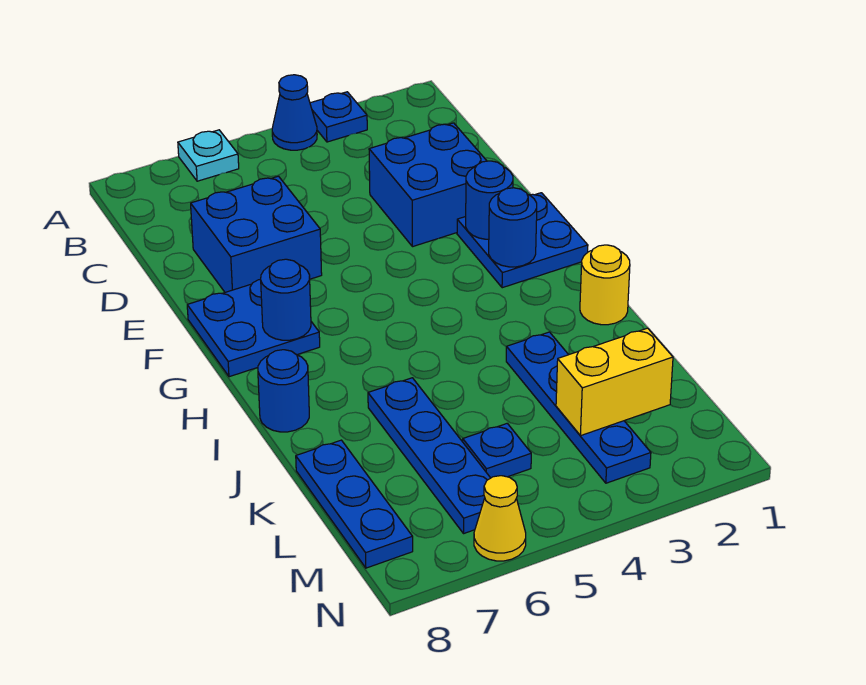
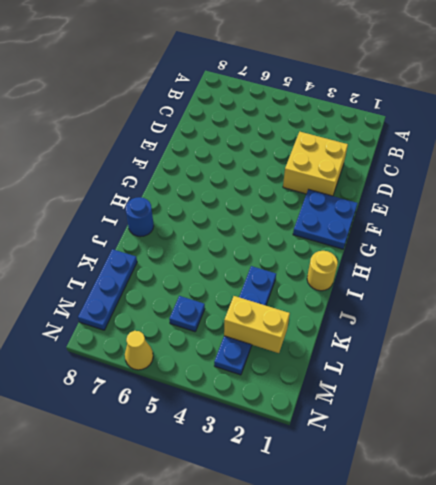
yellow 2x2 brick [283,132,348,196] -> blue 2x2 brick [369,123,487,247]
none -> blue 1x1 plate [310,92,367,142]
none -> blue 1x1 cone [272,75,317,150]
none -> cyan 1x1 plate [178,130,239,181]

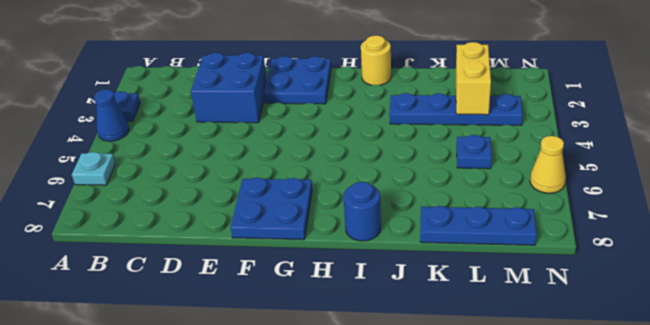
none -> blue 2x2 brick [191,176,322,292]
none -> blue 1x4 plate [368,378,490,533]
none -> blue 1x1 round brick [466,161,513,239]

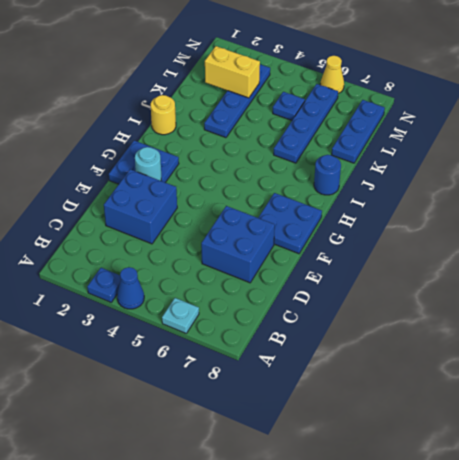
cyan 1x1 round brick [135,147,161,181] -> blue 1x1 round brick [466,161,513,239]
none -> blue 1x1 round brick [489,188,537,267]
none -> blue 1x1 round brick [261,259,311,340]

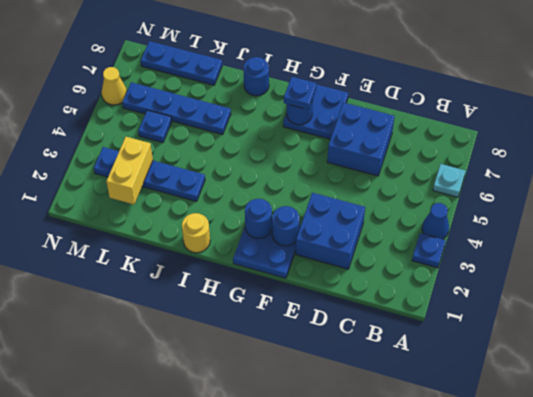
blue 1x1 plate [284,77,316,110] -> none

